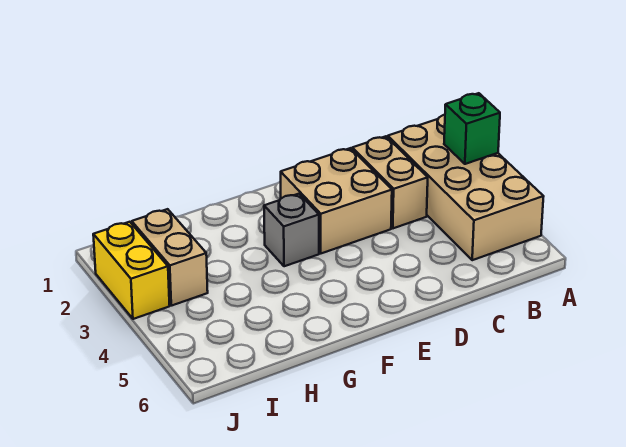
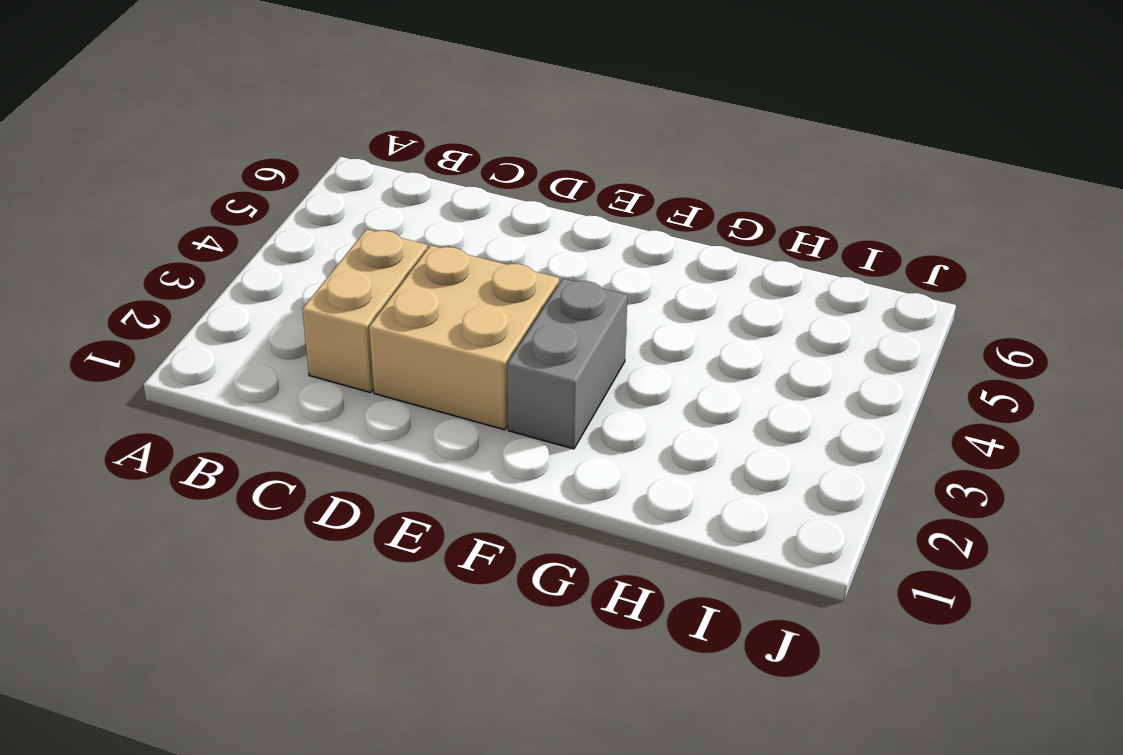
grey 1x2 brick [507,279,628,449] -> grey 1x1 brick [264,194,319,266]
none -> tan 2x4 brick [388,115,544,260]
none -> tan 1x2 brick [132,209,208,306]

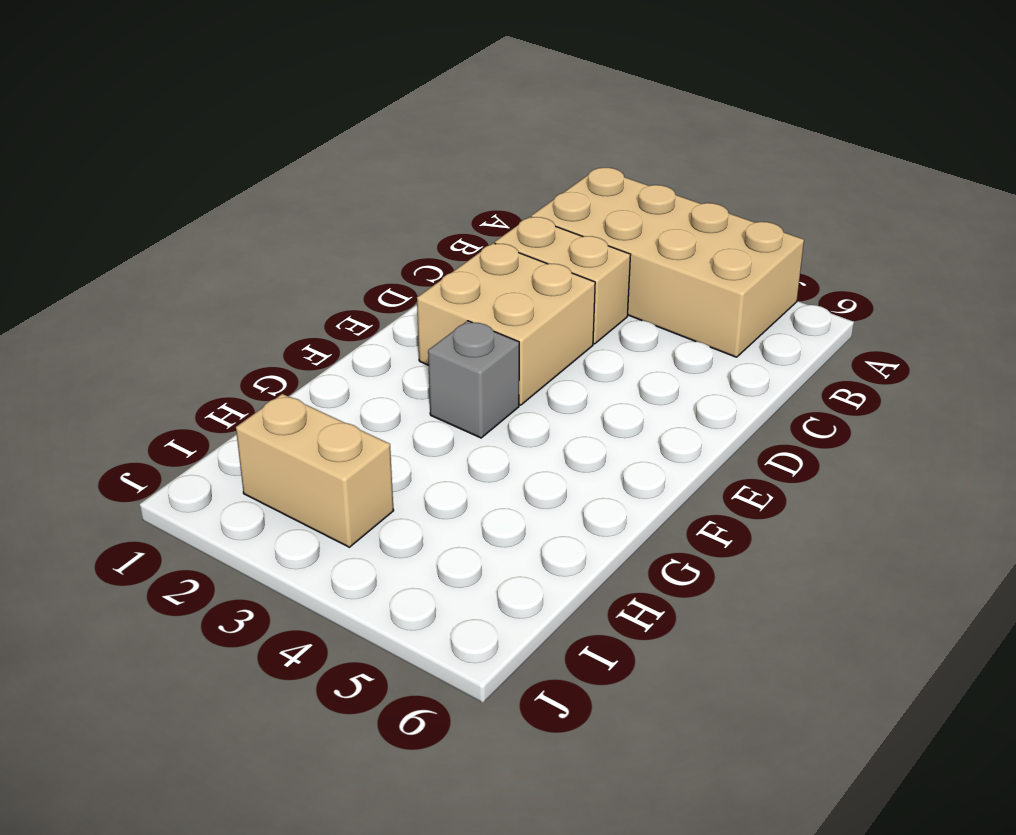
none -> yellow 1x2 brick [93,222,170,319]
none -> green 1x1 brick [444,93,500,164]

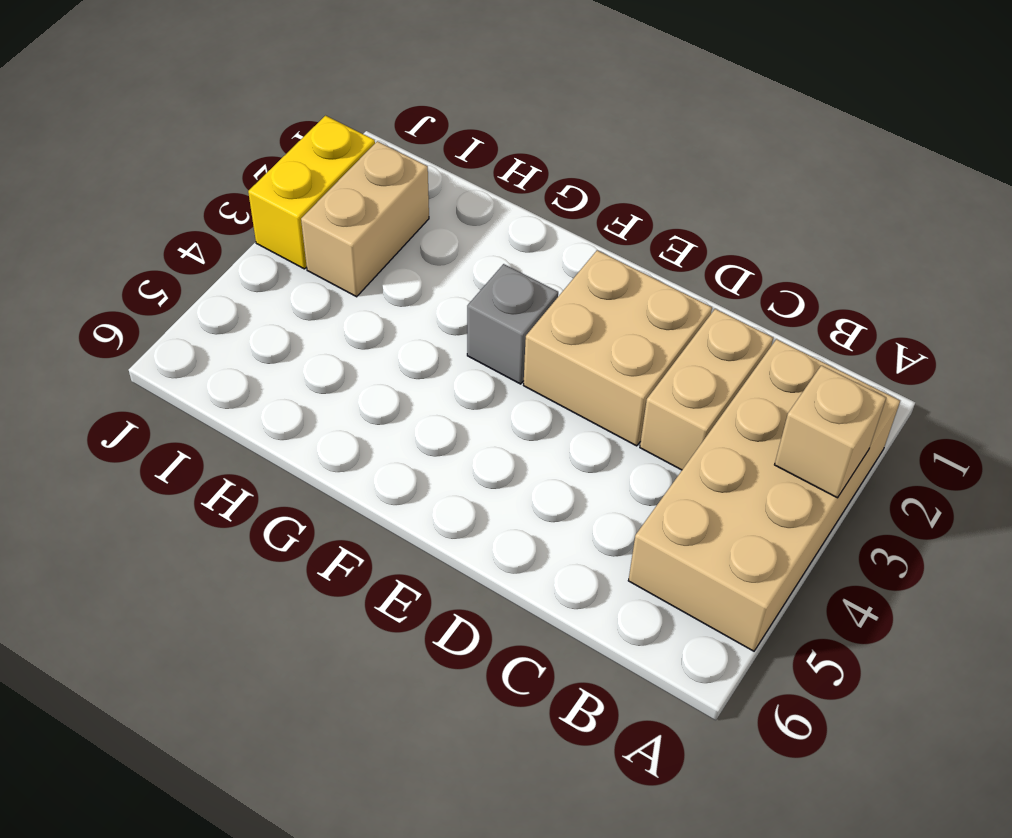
tan 1x1 brick [775,365,886,498] -> green 1x1 brick [444,93,500,164]

